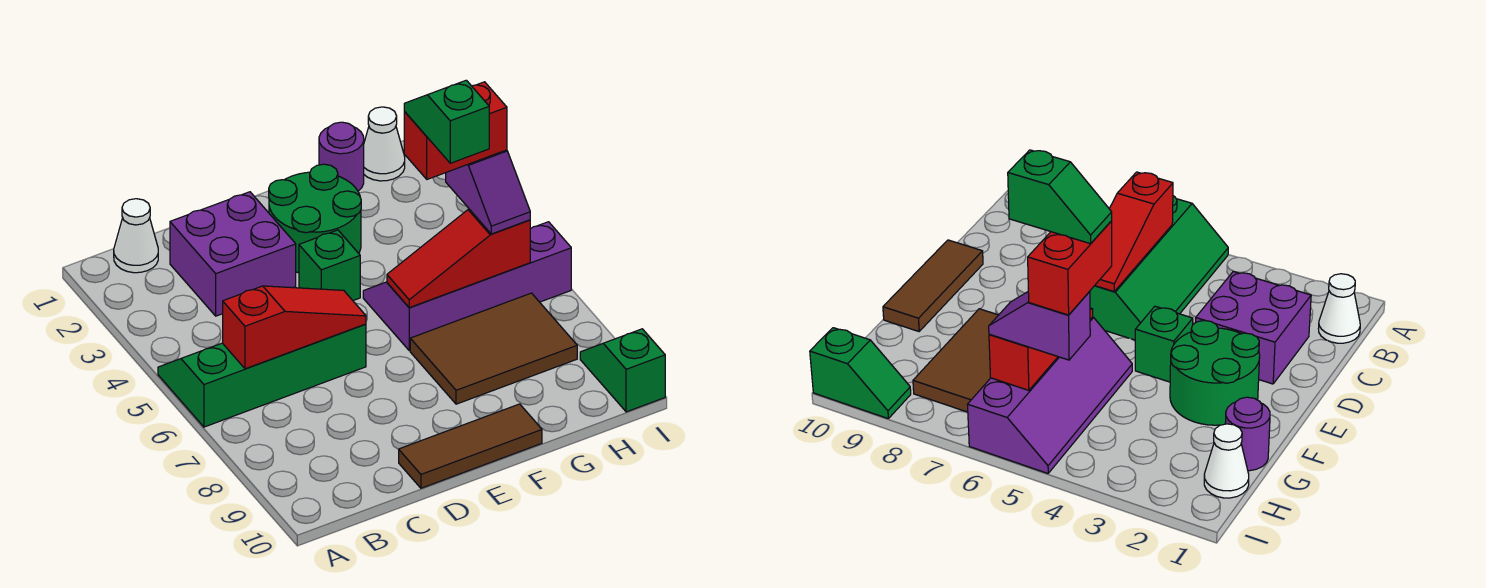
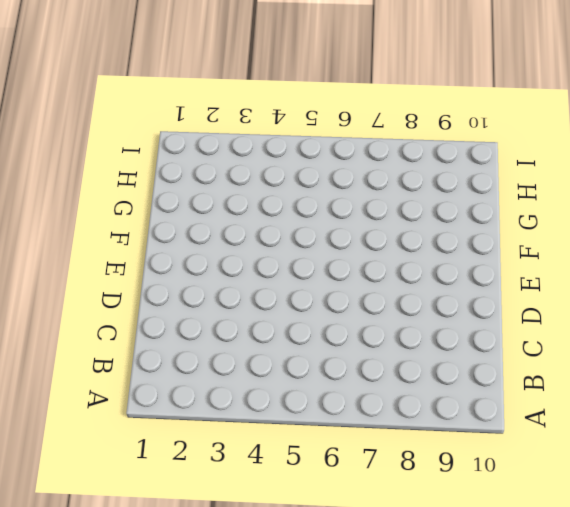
none -> green 2x4 slope [158,324,366,427]
none -> white 1x1 cone [114,199,158,273]
none -> purple 2x2 brick [170,192,296,316]

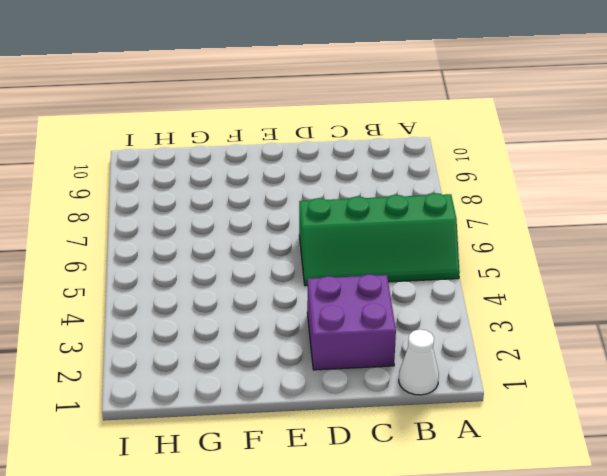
none -> brown 1x3 tile [399,404,542,488]
none -> green 2x2 round brick [269,164,361,273]
none -> green 1x1 brick [299,230,360,301]

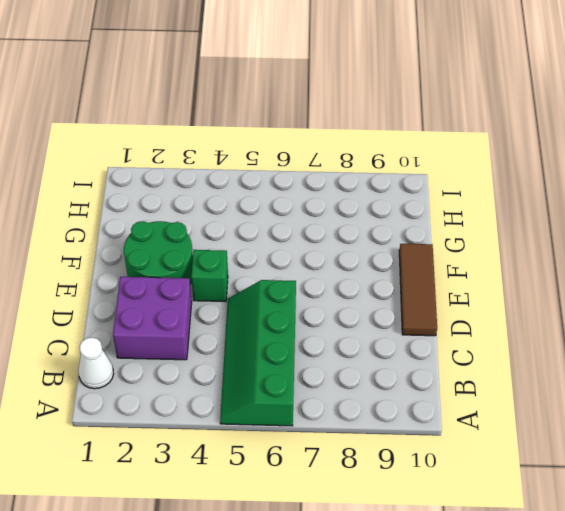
none -> purple 2x4 slope [363,222,571,351]
none -> brown 2x3 tile [410,293,577,404]
none -> purple 1x1 round brick [319,122,364,191]

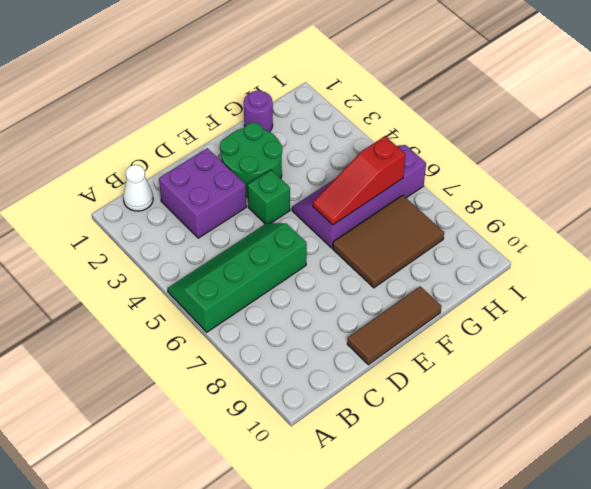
none -> white 1x1 cone [364,107,405,181]
none -> green 1x2 slope [580,329,665,412]
none -> red 1x3 slope [223,286,366,369]

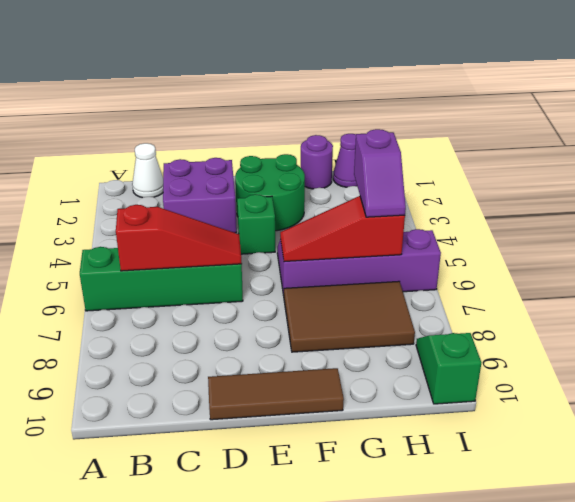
purple 1x1 cone [333,134,357,187] -> white 1x1 cone [364,107,405,181]
none -> red 1x2 brick [404,82,507,179]
none -> green 1x2 slope [404,80,489,163]

